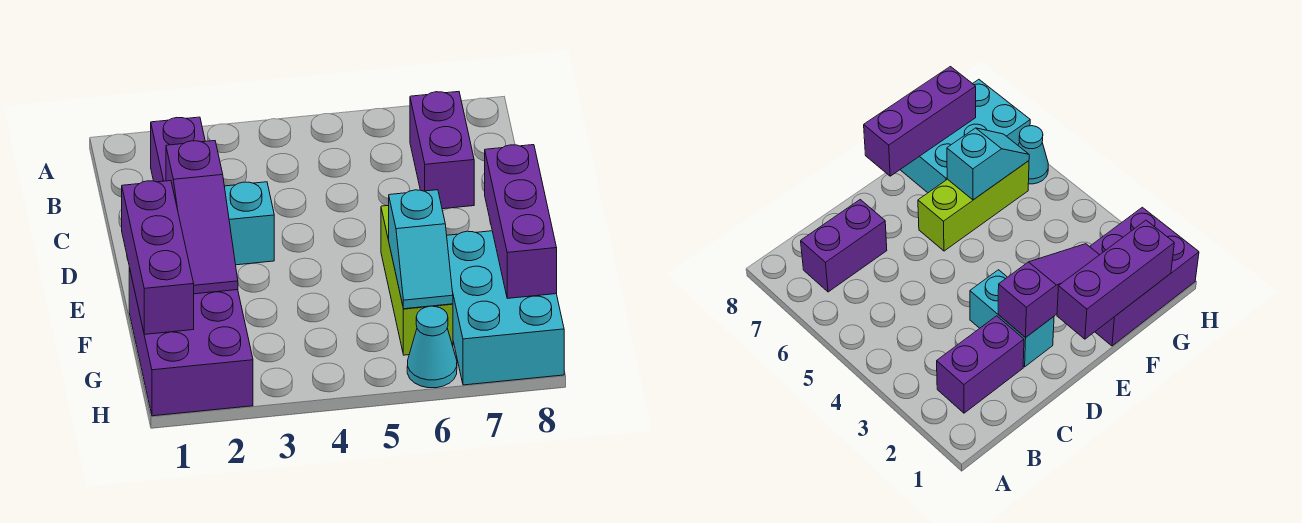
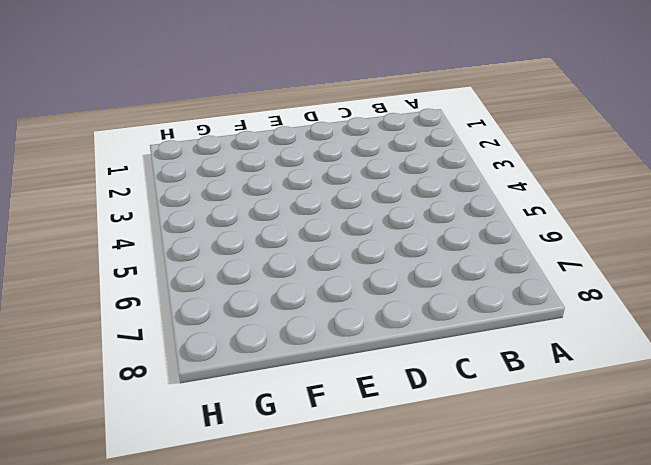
none -> purple 1x2 brick [151,117,205,182]
none -> purple 1x2 brick [410,92,474,209]

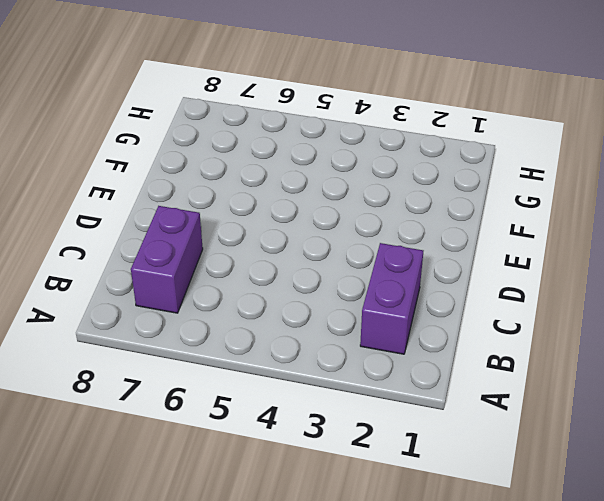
none -> cyan 1x2 brick [224,182,274,265]
none -> lime 1x3 brick [381,205,453,355]

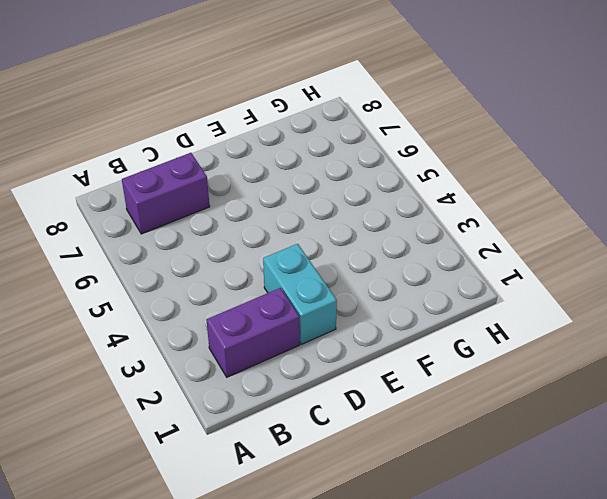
none -> lime 1x3 brick [381,205,453,355]
none -> purple 2x3 brick [129,268,253,416]

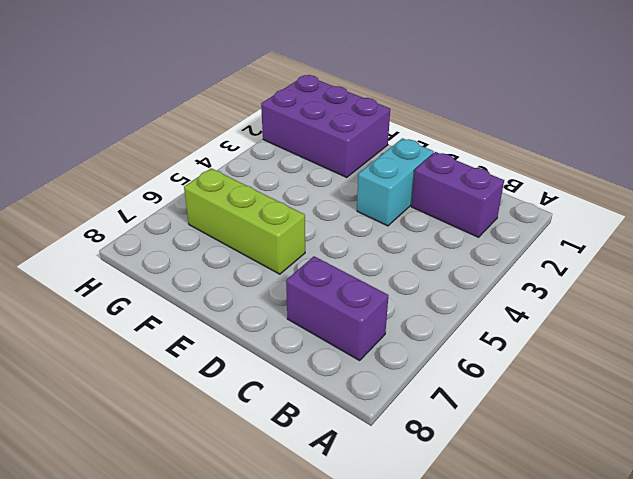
none -> cyan 2x3 brick [447,231,564,385]
none -> cyan 1x1 cone [407,306,457,388]

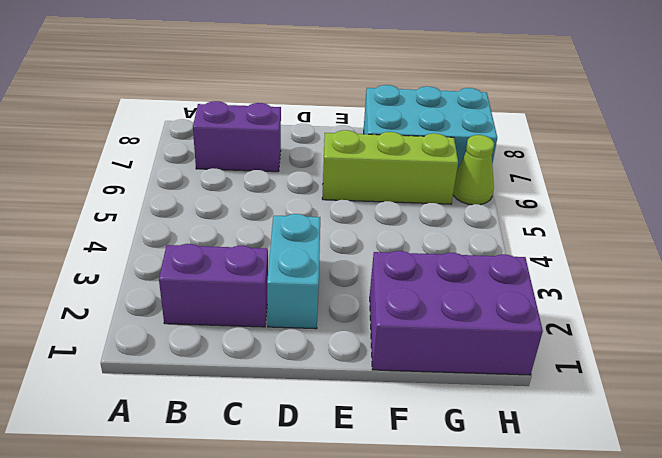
lime 1x1 cone [453,135,494,205] -> cyan 1x1 cone [407,306,457,388]
none -> purple 1x3 slope [166,141,238,294]
none -> purple 1x3 brick [122,181,194,334]

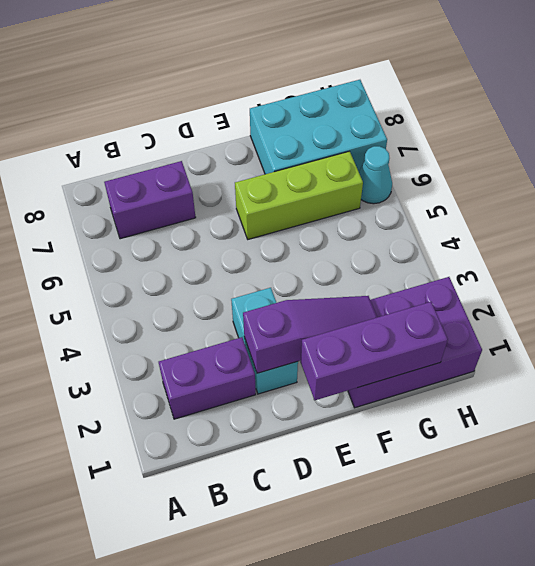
none -> purple 1x3 brick [485,145,557,298]
none -> cyan 1x2 slope [389,190,453,309]

